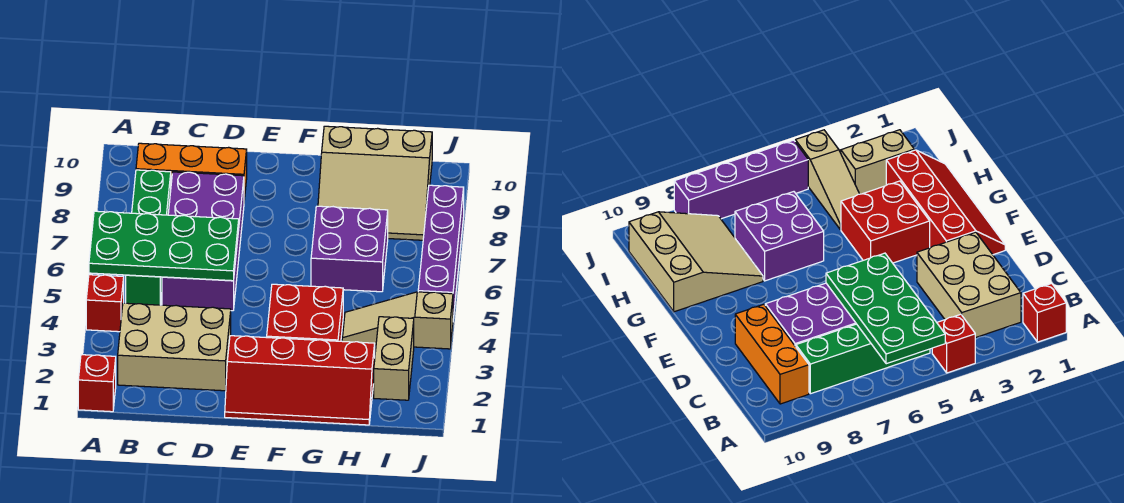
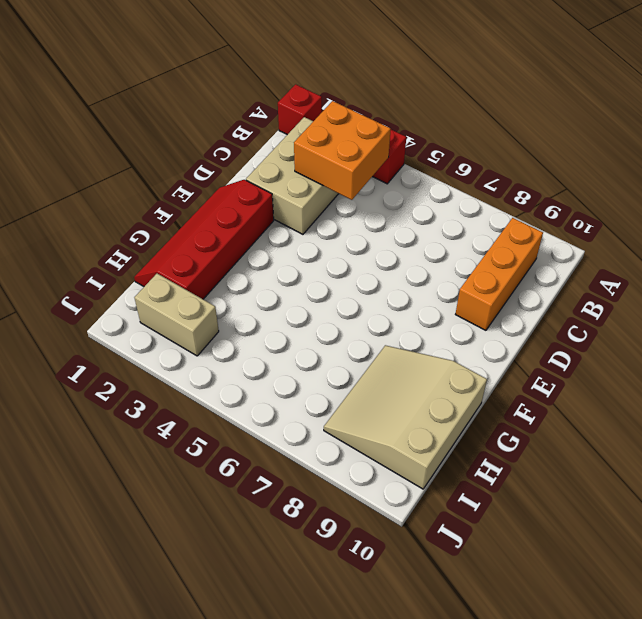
orange 2x2 brick [294,101,391,200] -> none
none -> green 1x4 brick [126,170,171,305]
none -> purple 2x4 brick [162,172,244,311]
none -> red 2x2 brick [267,284,343,341]

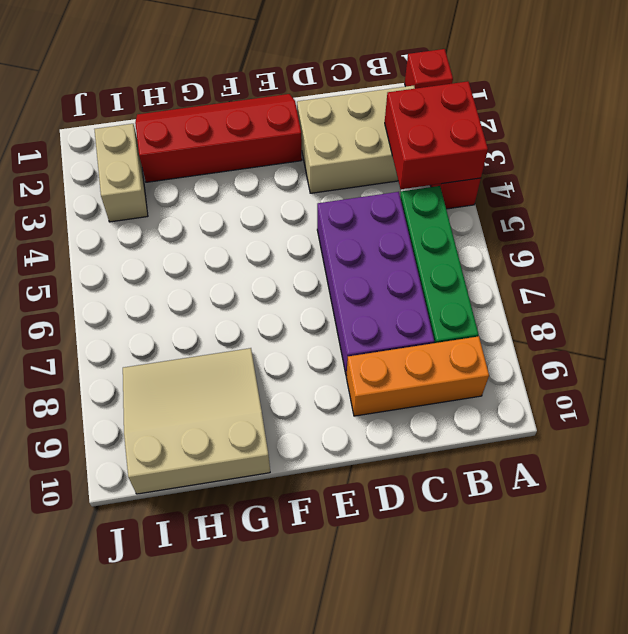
red 2x2 brick [385,81,488,189] -> red 2x2 brick moved to [267,284,343,341]
none -> purple 2x2 brick [311,206,388,292]
none -> tan 1x3 slope [342,292,453,349]
none -> purple 1x4 brick [418,185,464,319]

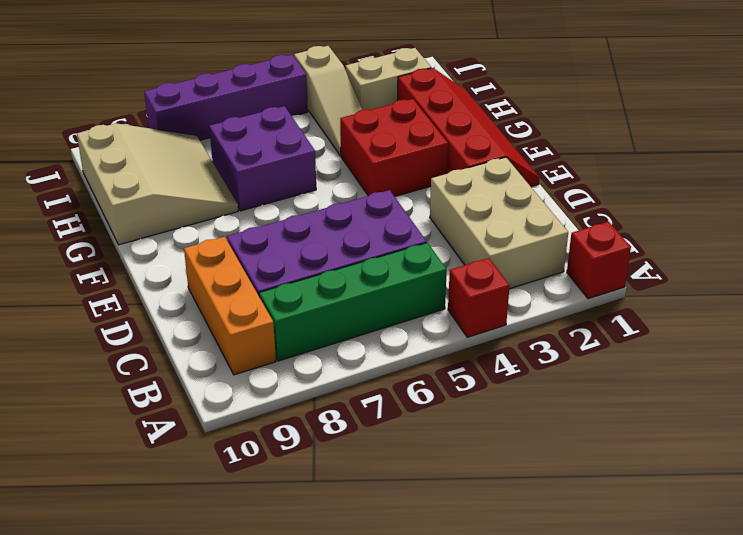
none -> green 2x4 plate [89,211,239,281]

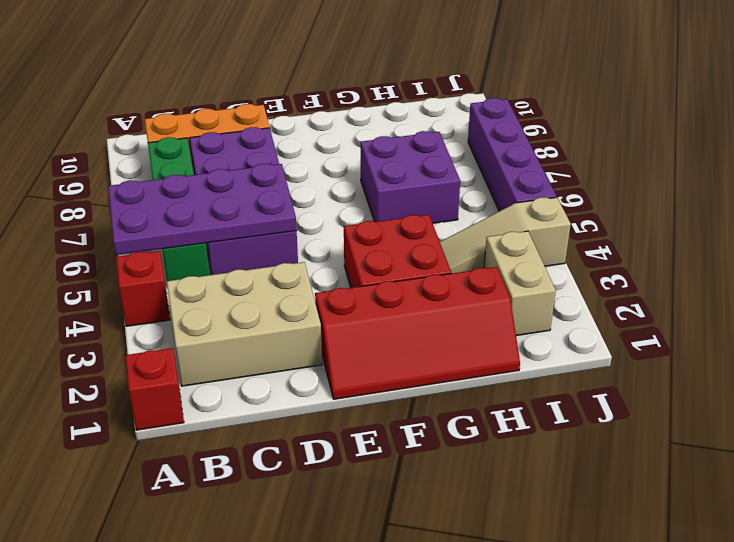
purple 2x4 plate [108,164,297,255] -> green 2x4 plate [89,211,239,281]
none -> tan 3x3 slope [318,126,432,240]

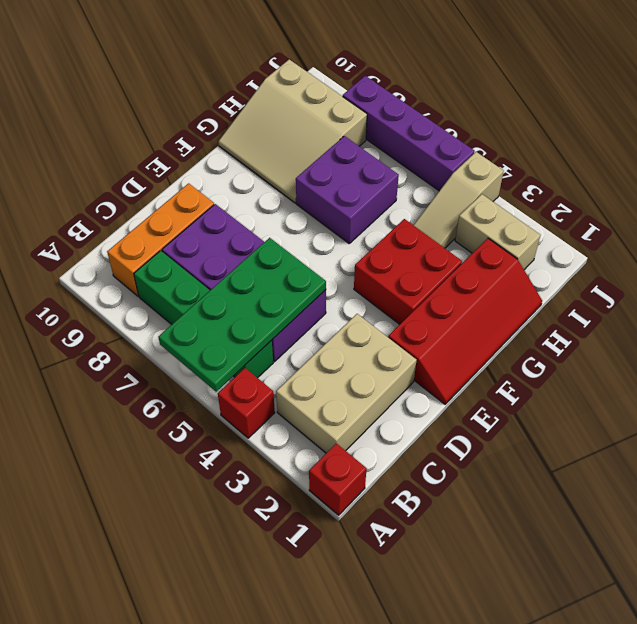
tan 3x3 slope [218,59,367,203] -> tan 3x3 slope turned to [318,126,432,240]

